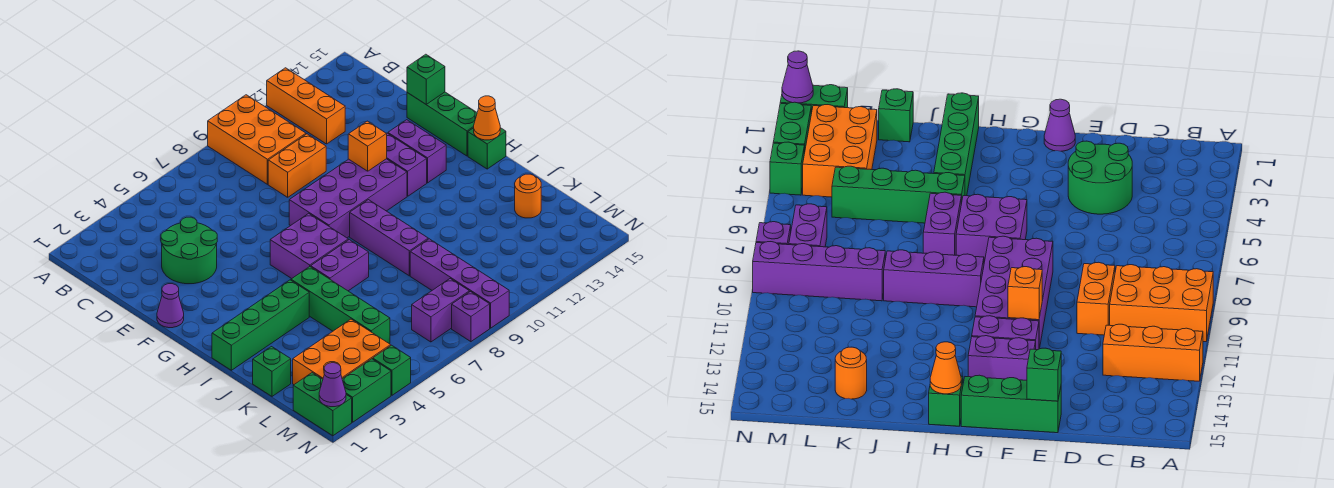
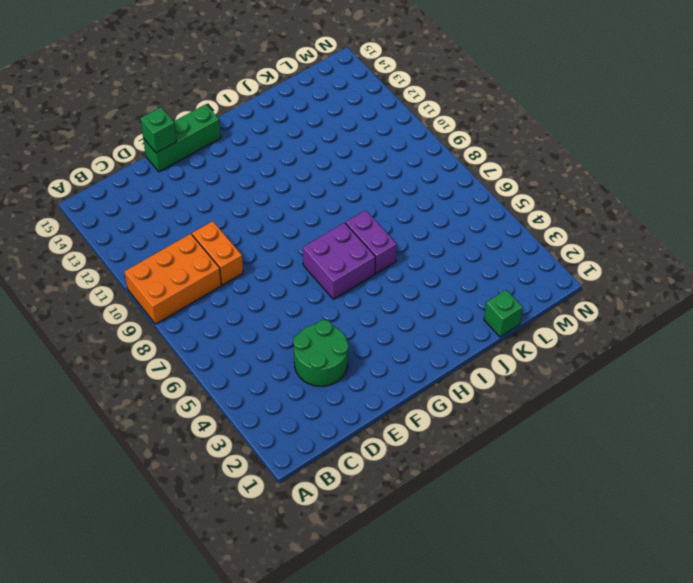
none -> orange 1x3 brick [267,68,345,144]
none -> purple 1x1 cone [157,284,184,328]
none -> purple 2x4 brick [289,159,407,238]

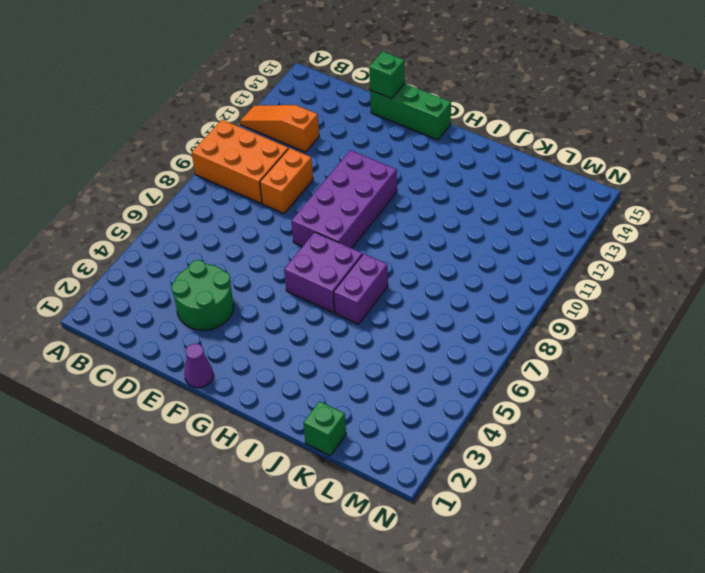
orange 1x3 slope [240,105,319,152] -> orange 1x3 brick [267,68,345,144]
none -> purple 1x2 brick [386,133,427,196]
none -> purple 1x2 brick [388,120,446,183]
none -> purple 1x3 brick [350,200,428,276]

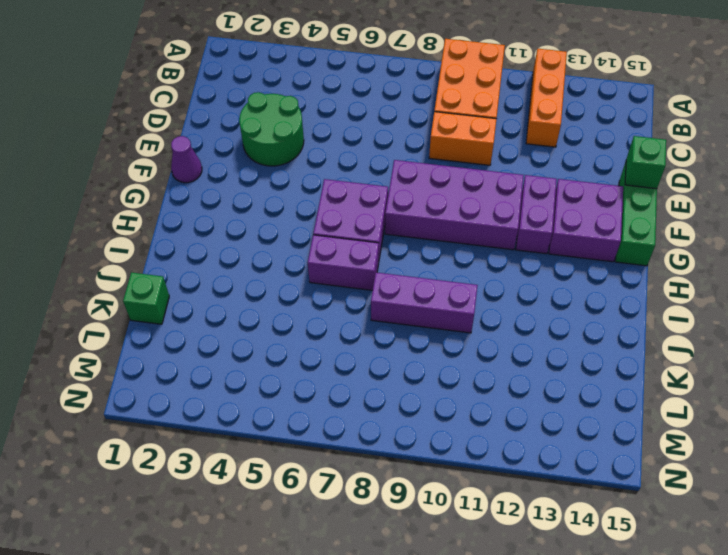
purple 2x2 brick [549,179,623,262] -> purple 1x2 brick [388,120,446,183]
purple 1x3 brick [371,272,478,333] -> purple 1x3 brick turned to [350,200,428,276]
none -> green 1x1 brick [468,128,506,169]
none -> green 1x4 brick [212,280,309,370]
none -> green 1x4 brick [291,267,390,344]

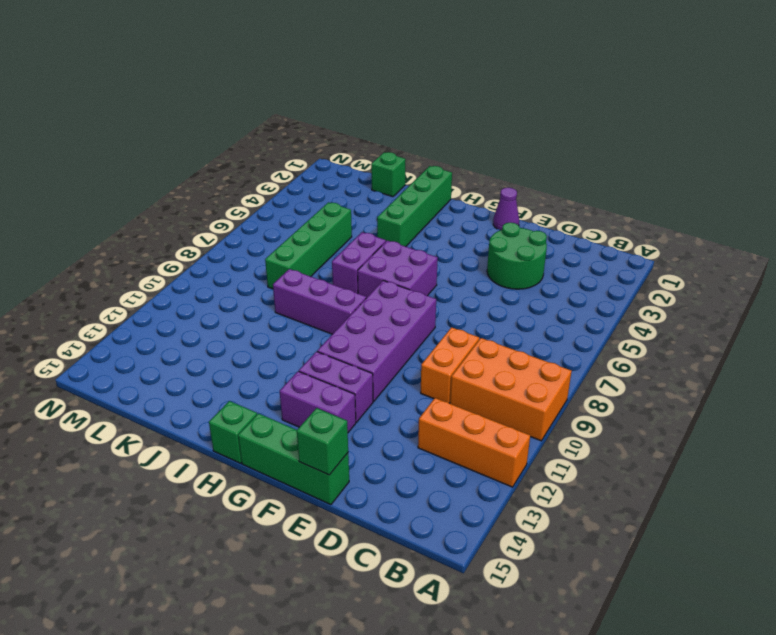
green 1x4 brick [265,202,352,289] -> green 1x4 brick turned to [291,267,390,344]
none -> purple 1x4 brick [410,239,509,328]
none -> orange 1x1 round brick [515,174,541,218]
none -> orange 2x3 brick [293,319,391,384]

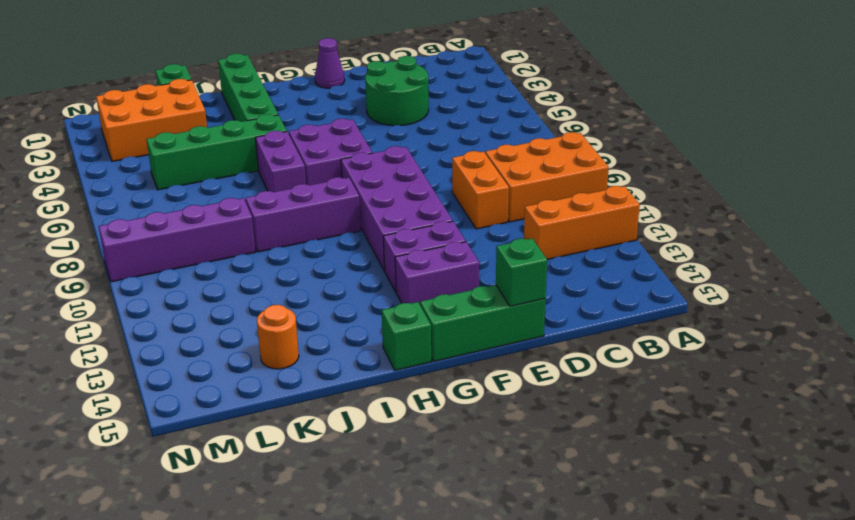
orange 2x3 brick [96,79,207,161] -> orange 2x3 brick turned to [293,319,391,384]
none -> green 1x2 brick [293,373,352,436]
none -> purple 1x2 brick [412,279,469,342]
none -> green 1x2 brick [342,359,391,422]

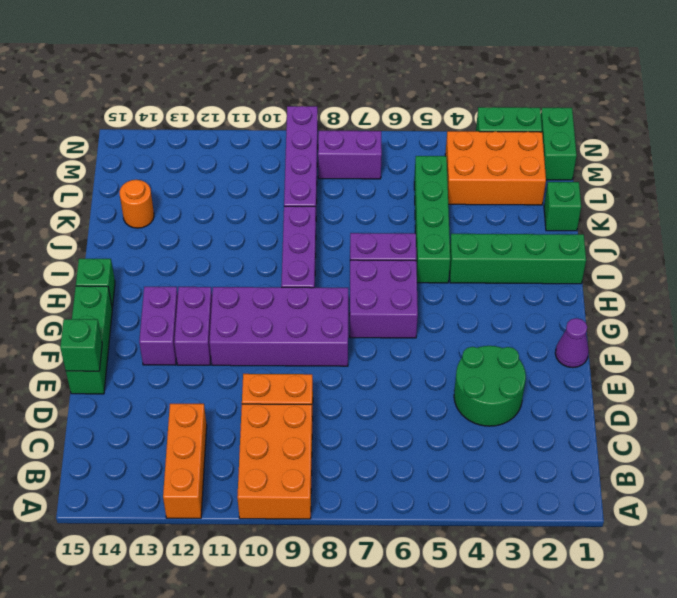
none -> green 1x1 brick [373,345,411,395]
none -> purple 1x1 brick [452,292,490,342]
none -> orange 1x1 brick [348,121,387,171]

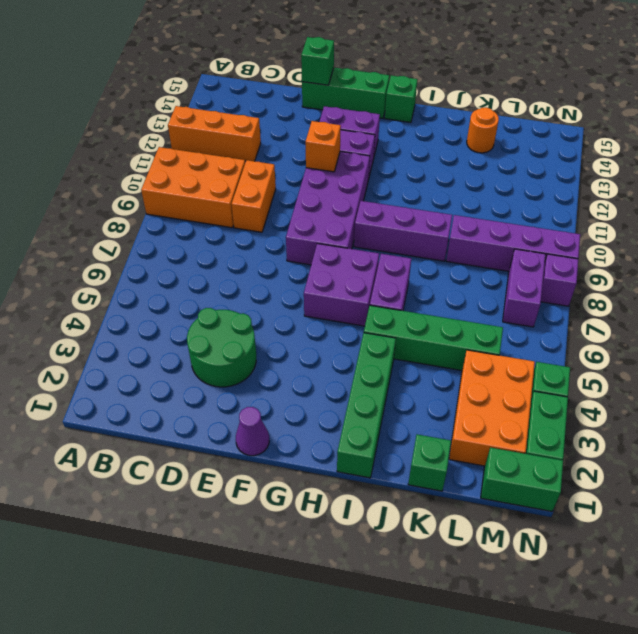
none -> orange 1x1 cone [474,96,500,140]
none -> purple 1x1 cone [319,363,346,407]

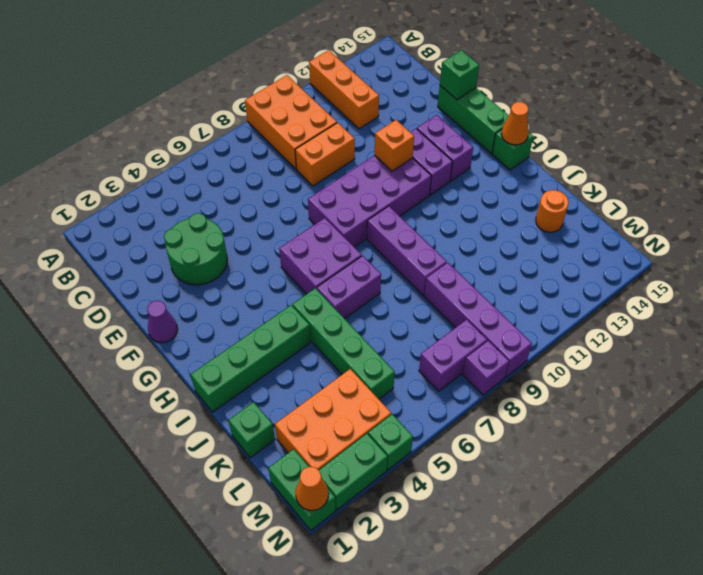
orange 1x1 cone [296,467,329,510] -> purple 1x1 cone [319,363,346,407]

